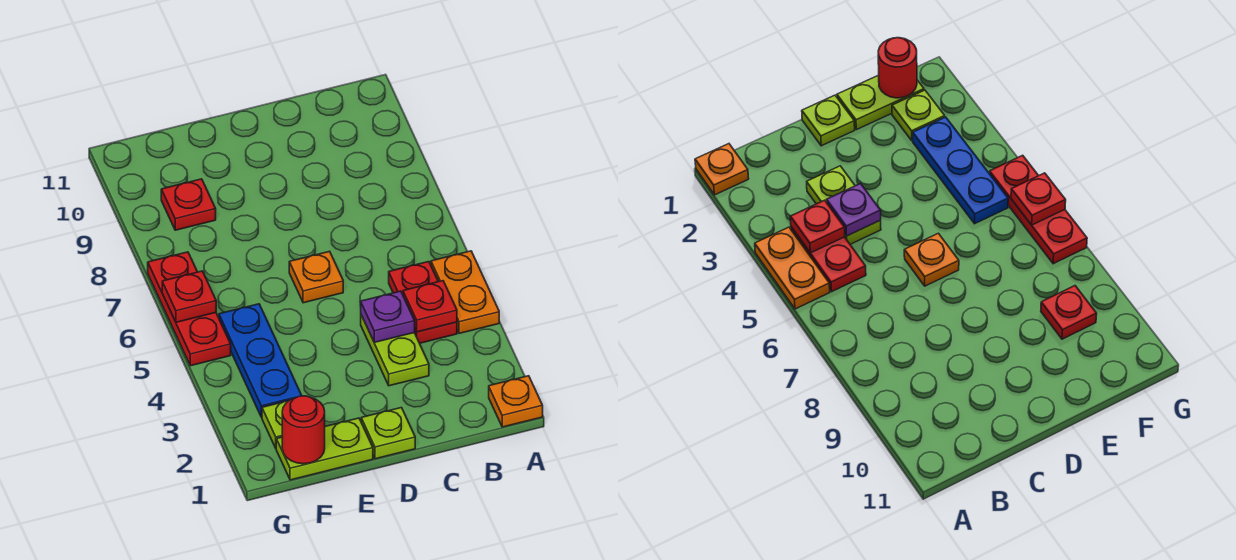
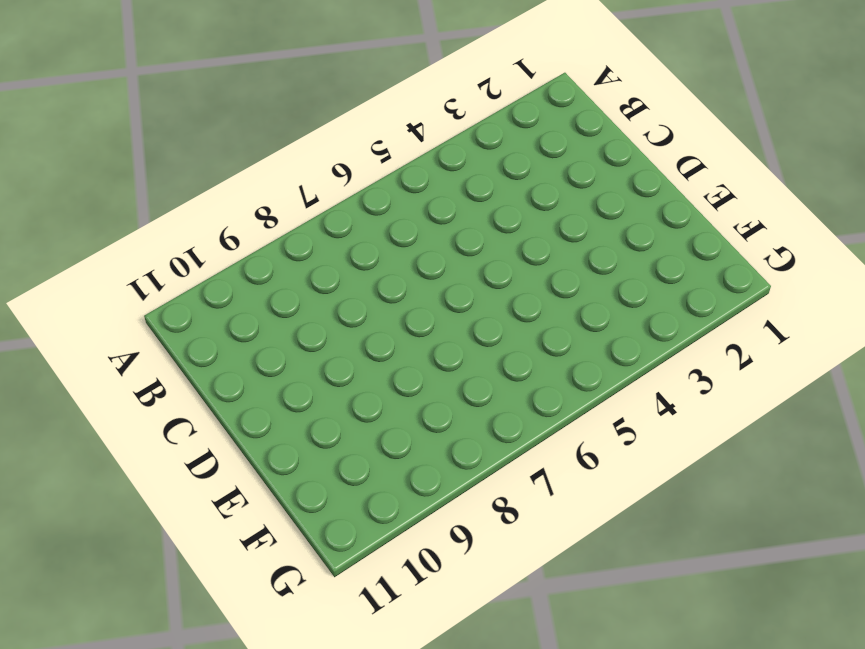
none -> orange 1x1 plate [489,376,543,427]
none -> orange 1x2 plate [431,251,499,333]
none -> red 1x2 plate [389,262,457,343]

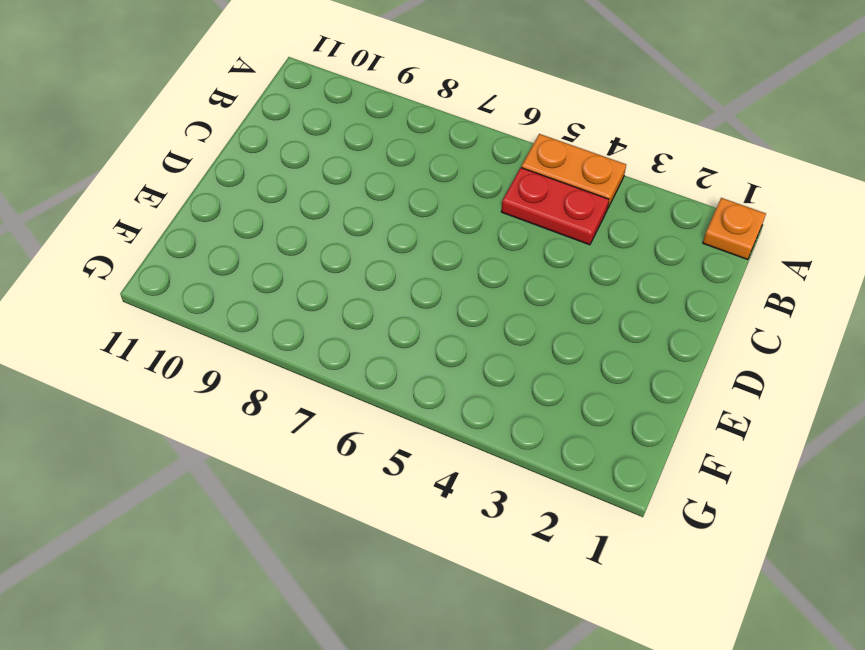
none -> lime 1x2 plate [361,315,429,386]
none -> lime 1x1 plate [361,408,415,459]
none -> orange 1x1 plate [289,251,343,303]

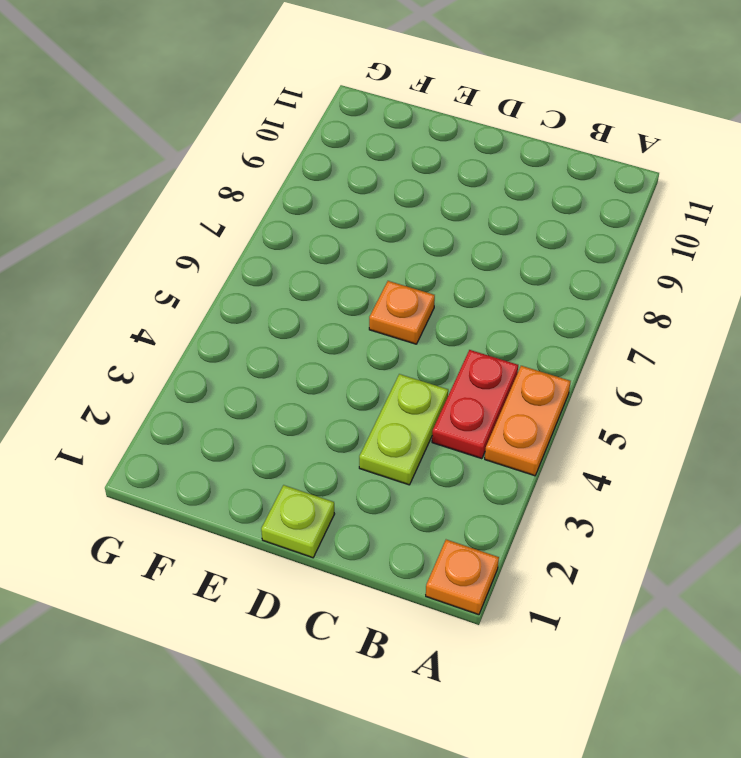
none -> lime 1x2 plate [276,418,373,480]
none -> lime 1x1 plate [262,401,288,448]
none -> blue 1x3 plate [219,304,302,417]

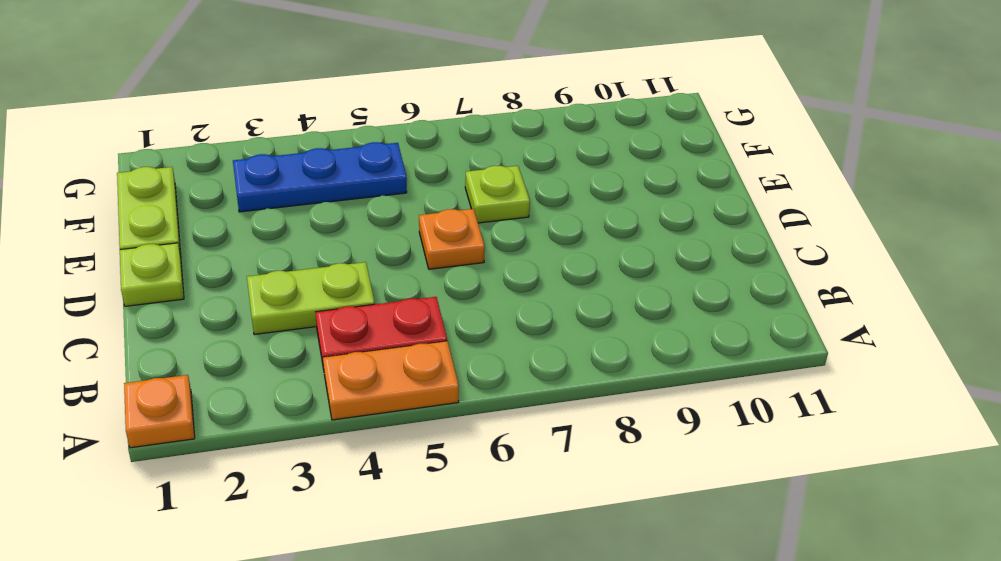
lime 1x1 plate [465,166,530,223] -> lime 1x1 plate moved to [262,401,288,448]
none -> red 1x1 plate [161,179,216,230]
none -> red 1x3 plate [148,252,231,366]
none -> red 1x1 plate [403,281,457,332]

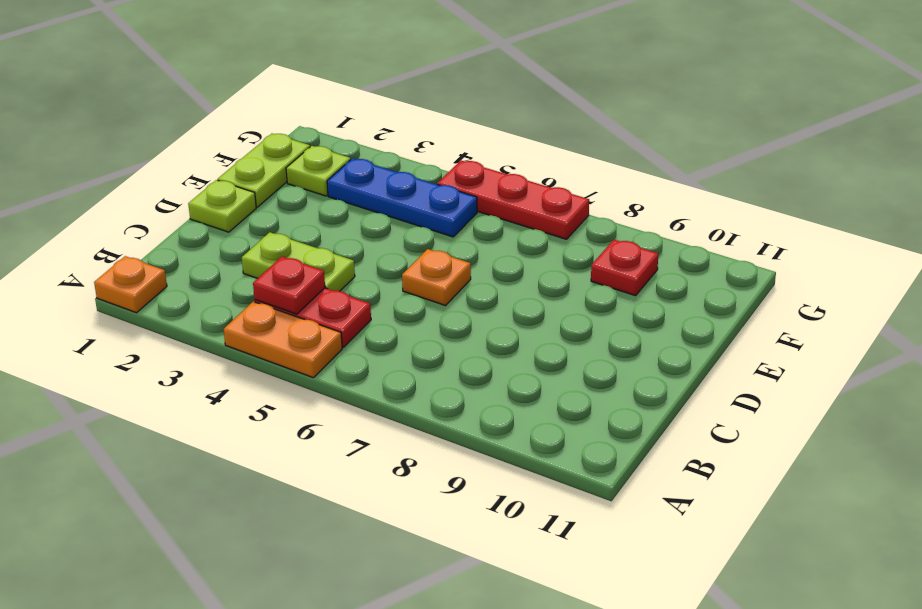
none -> purple 1x1 plate [361,291,415,342]
none -> red 1x1 round brick [282,396,325,464]
none -> red 1x1 plate [162,271,216,322]

